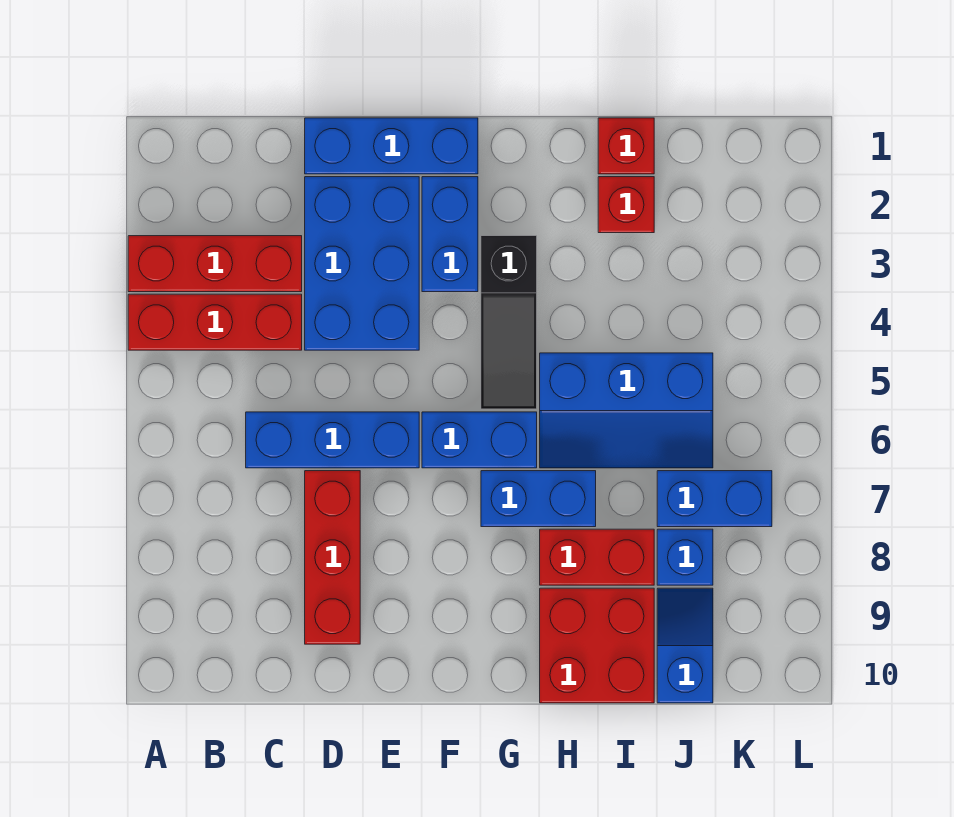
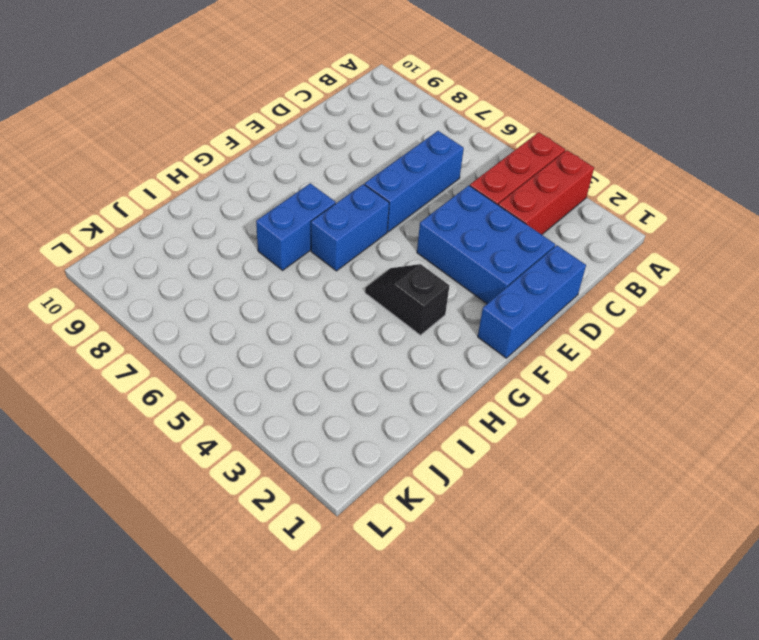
black 1x2 slope [365,264,449,335] -> black 1x3 slope [481,236,537,409]
none -> red 1x3 brick [305,471,360,644]
none -> blue 1x2 brick [422,177,478,292]
none -> blue 2x3 slope [540,353,713,468]

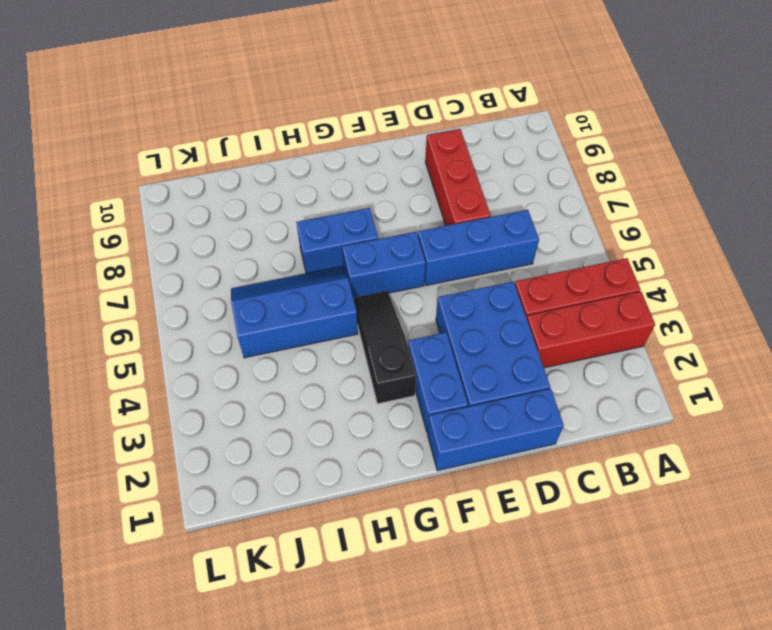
none -> red 1x2 brick [540,529,654,585]
none -> red 2x2 brick [540,588,654,703]
none -> red 1x1 brick [598,118,654,174]

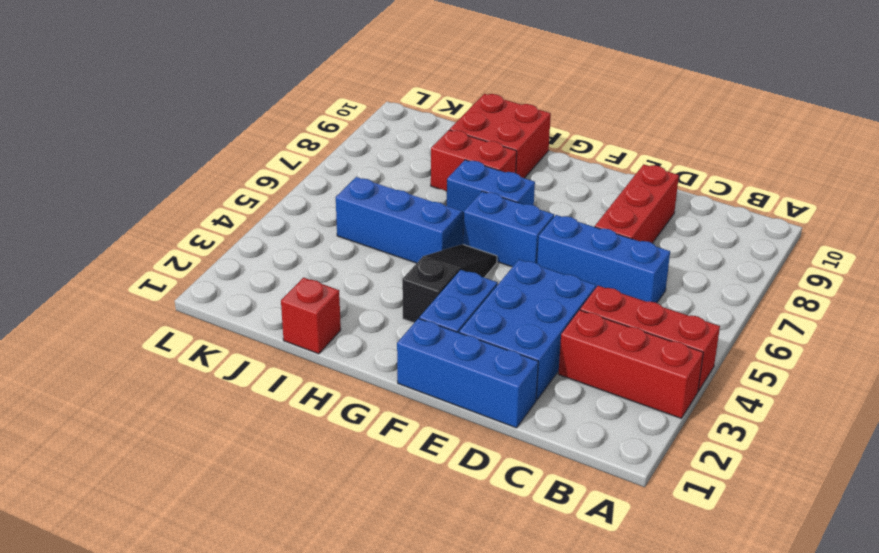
none -> red 1x1 brick [598,177,654,233]
none -> blue 1x2 brick [657,471,772,527]
none -> blue 1x1 brick [657,529,713,585]

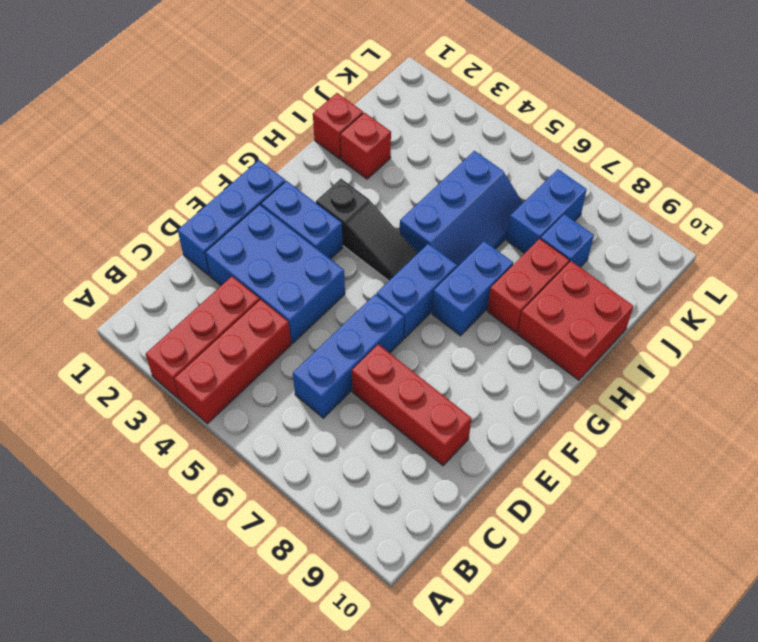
none -> blue 1x2 slope [657,588,713,703]

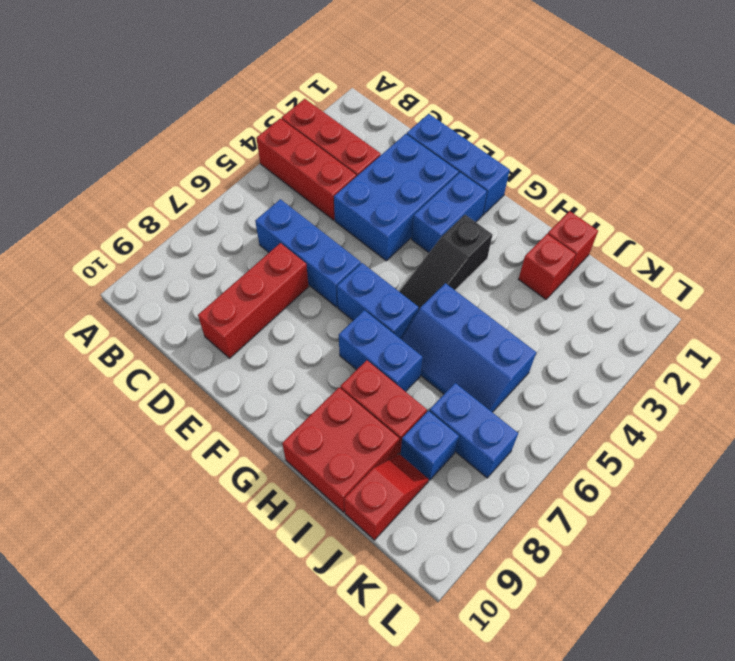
red 1x2 slope [344,454,429,540] -> blue 1x2 slope [657,588,713,703]

